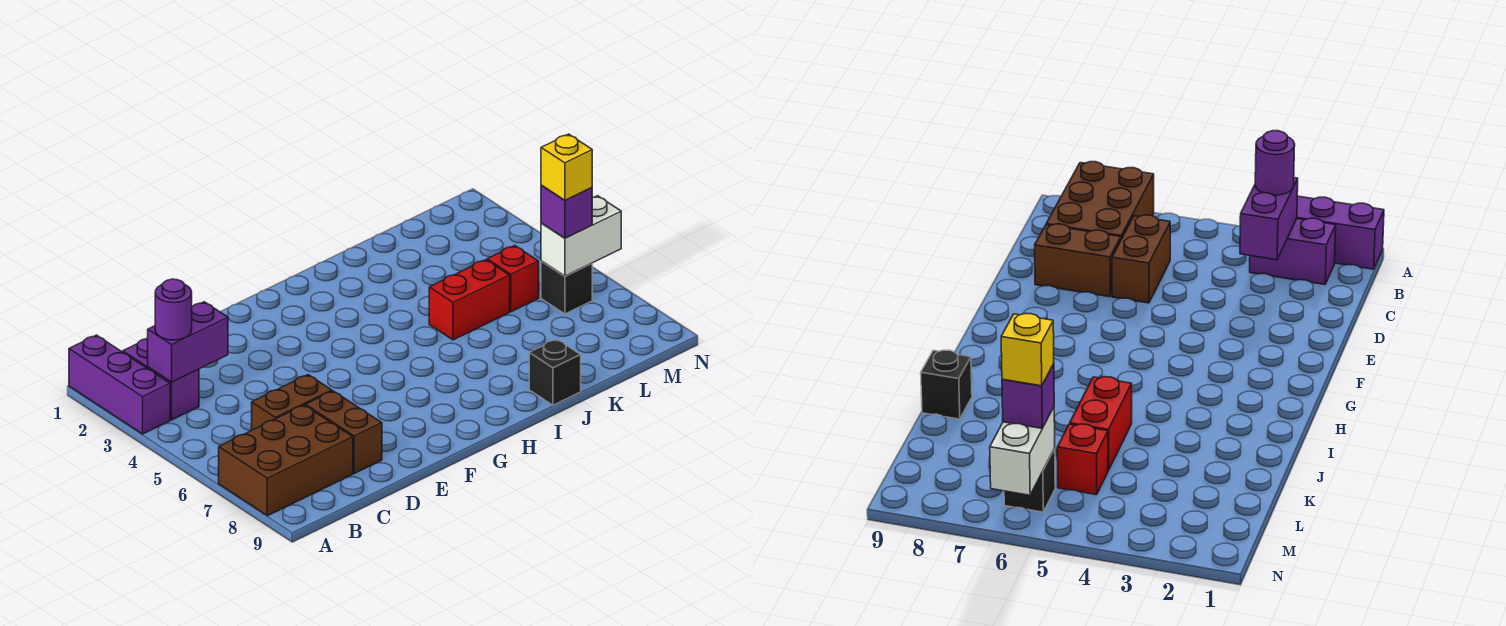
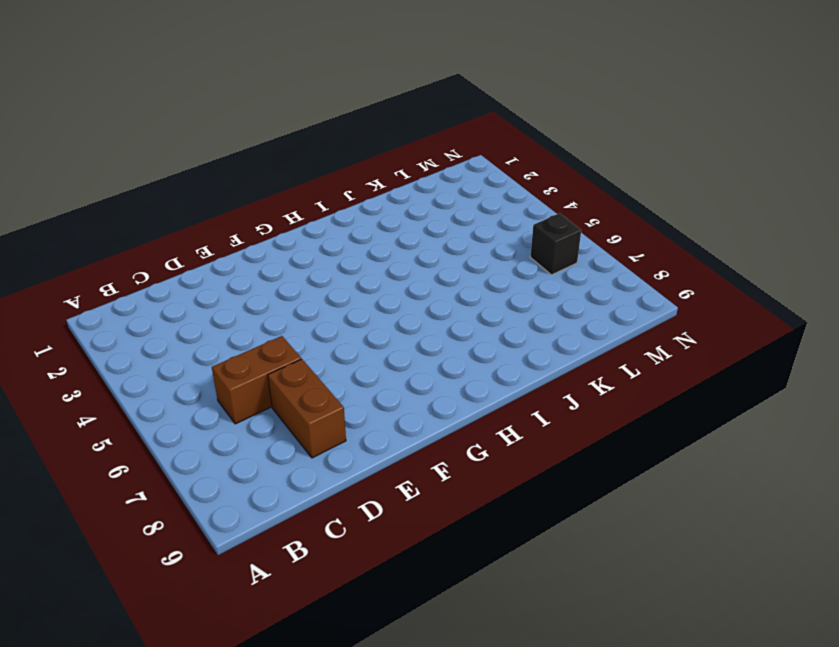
none -> purple 1x3 brick [69,335,170,434]
none -> brown 2x3 brick [219,405,353,516]
none -> purple 1x2 brick [123,339,199,420]

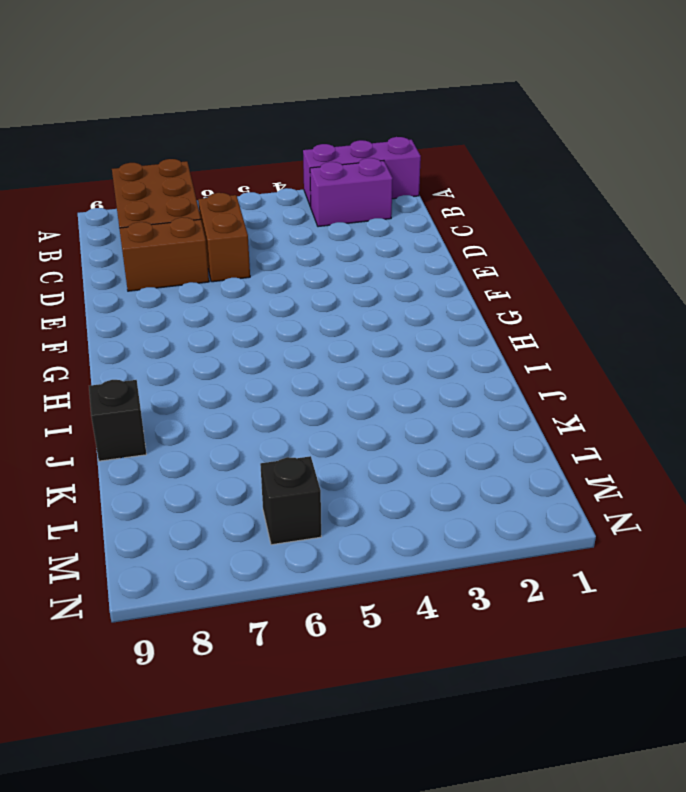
none -> red 1x2 brick [429,260,510,340]
none -> red 1x1 brick [487,246,539,312]
none -> purple 1x2 brick [148,302,228,382]

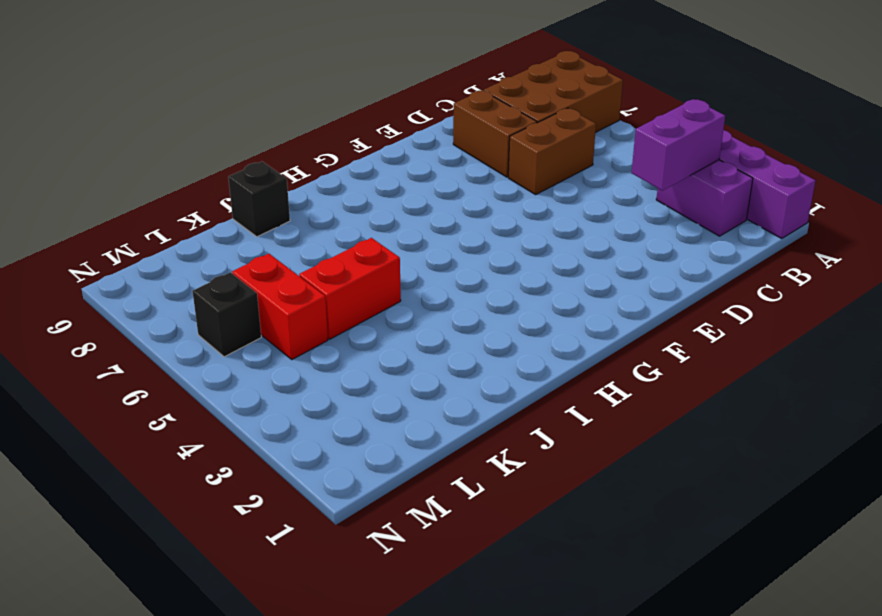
red 1x2 brick [232,254,328,359] -> red 1x1 brick [487,246,539,312]
none -> white 1x2 brick [541,196,621,276]
none -> purple 1x1 round brick [155,279,192,340]
none -> purple 1x1 brick [541,185,592,238]

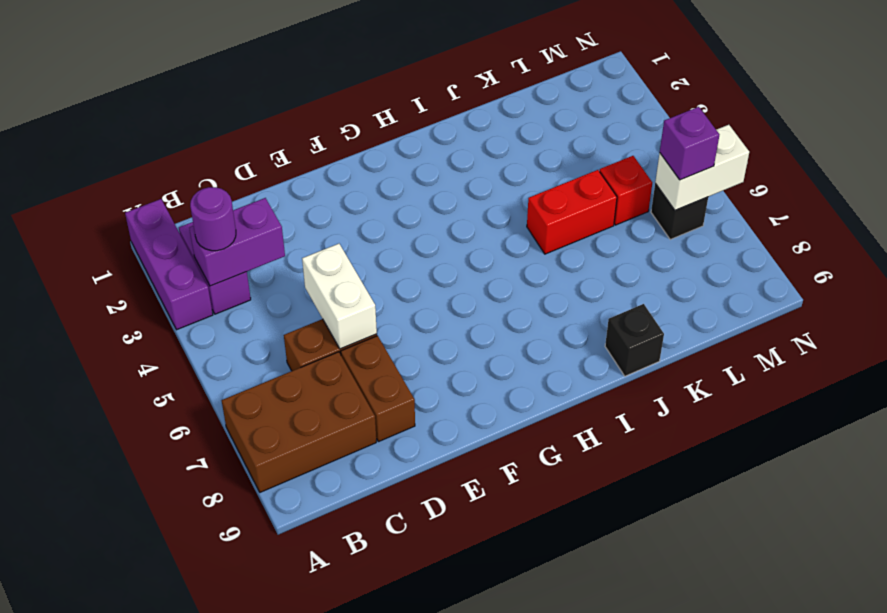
white 1x2 brick [302,244,377,349] -> none
none -> yellow 1x1 brick [541,134,592,200]

